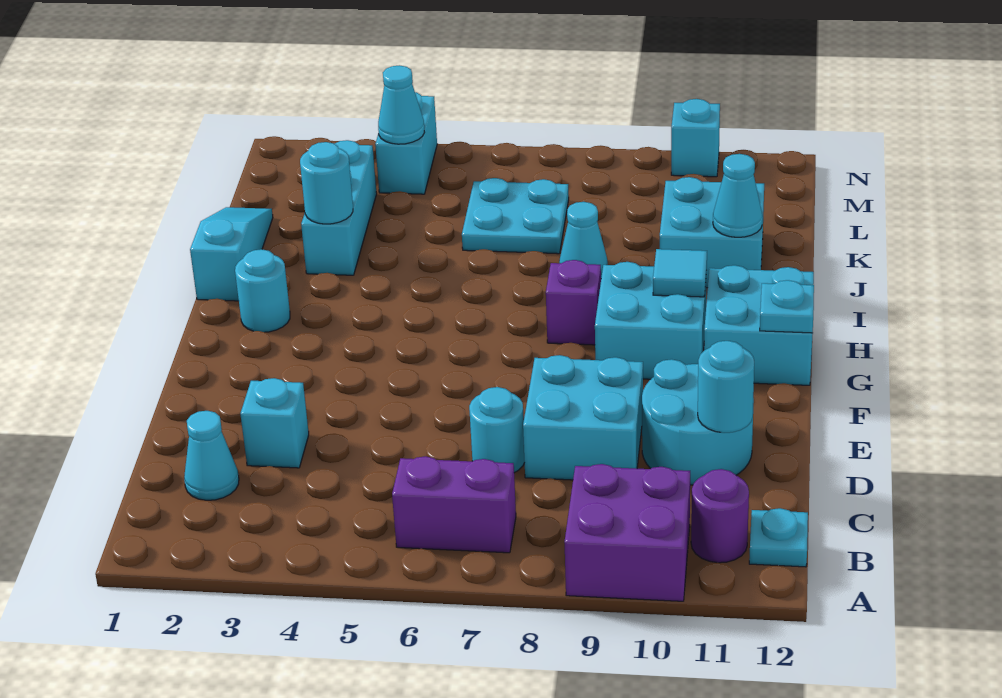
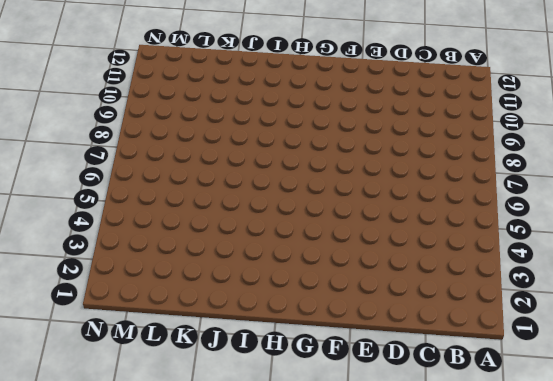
none -> purple 2x2 brick [564,464,690,601]
none -> purple 1x2 brick [392,456,516,553]
none -> purple 1x1 round brick [691,469,749,563]

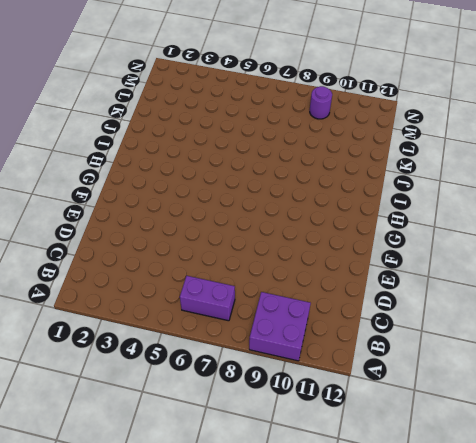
purple 1x1 round brick [310,86,332,119] -> purple 1x1 round brick moved to [691,469,749,563]
none -> cyan 1x1 plate [749,508,808,567]
none -> cyan 1x1 cone [184,411,239,500]
none -> cyan 1x1 brick [240,378,309,468]

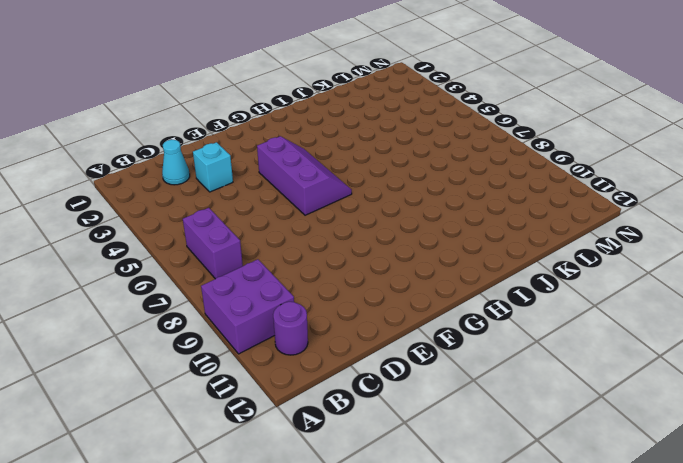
purple 2x3 slope [257,136,352,215] -> none
none -> cyan 1x1 plate [749,508,808,567]
none -> cyan 1x1 round brick [469,387,525,473]
none -> cyan 2x2 brick [523,355,643,480]

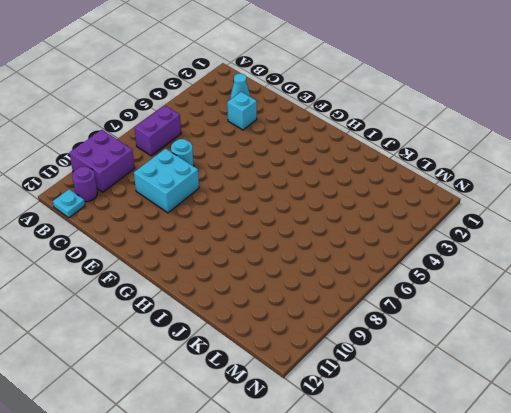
none -> cyan 2x2 round brick [642,359,754,485]
none -> cyan 2x2 brick [595,262,707,379]
none -> cyan 2x2 brick [704,265,814,385]

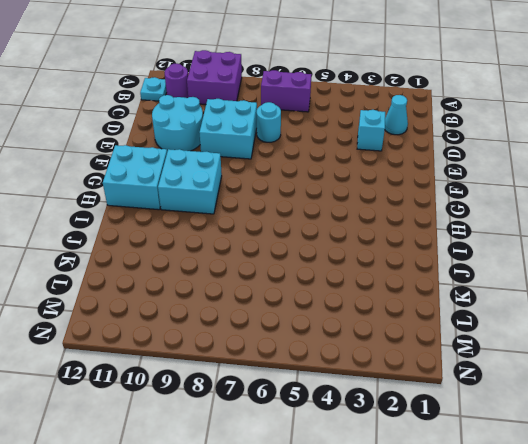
none -> cyan 1x1 round brick [235,249,290,332]
none -> purple 1x1 brick [546,260,601,345]
none -> cyan 1x3 slope [190,207,273,301]

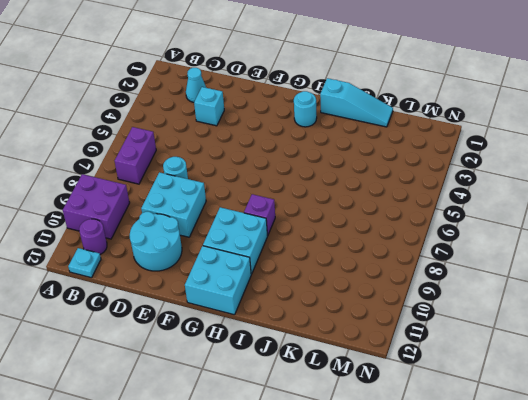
none -> cyan 1x3 brick [301,140,377,275]
none -> cyan 1x1 cone [559,202,608,277]
none -> cyan 2x2 brick [660,177,764,288]

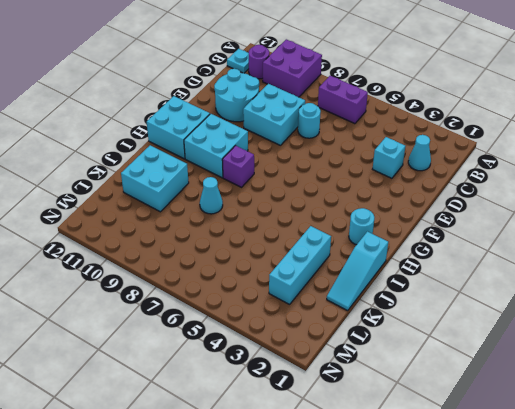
none -> cyan 2x2 plate [462,178,569,254]
none -> cyan 1x2 brick [375,92,437,194]
none -> cyan 1x1 brick [671,99,720,177]

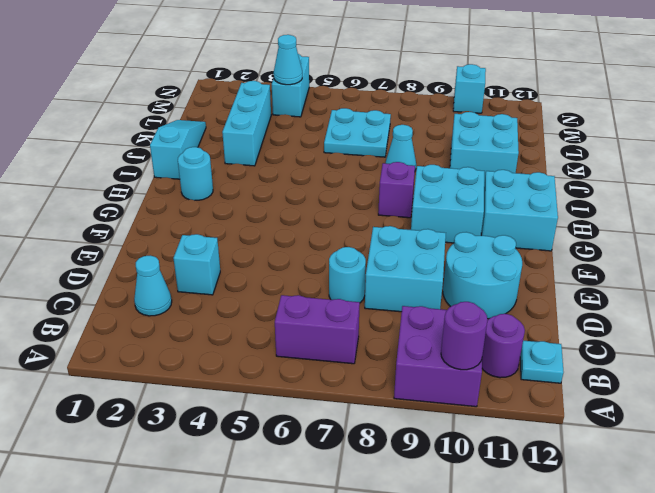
purple 1x1 round brick [441,302,488,370] -> none
none -> cyan 1x1 round brick [698,341,754,433]
none -> cyan 1x1 plate [760,280,814,333]
none -> cyan 1x1 tile [653,249,707,297]

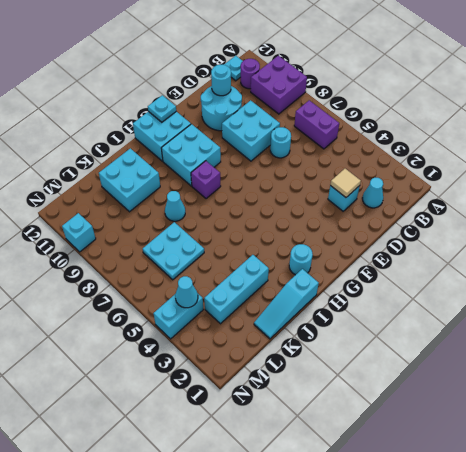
tan 1x1 tile [330,169,361,197] -> none
none -> cyan 1x1 tile [653,249,707,297]
none -> cyan 1x1 round brick [300,142,353,224]
none -> cyan 1x1 cone [713,154,763,237]

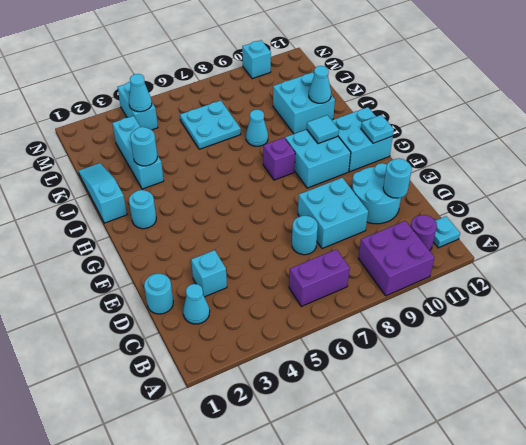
cyan 1x1 round brick [144,274,173,314] -> none

